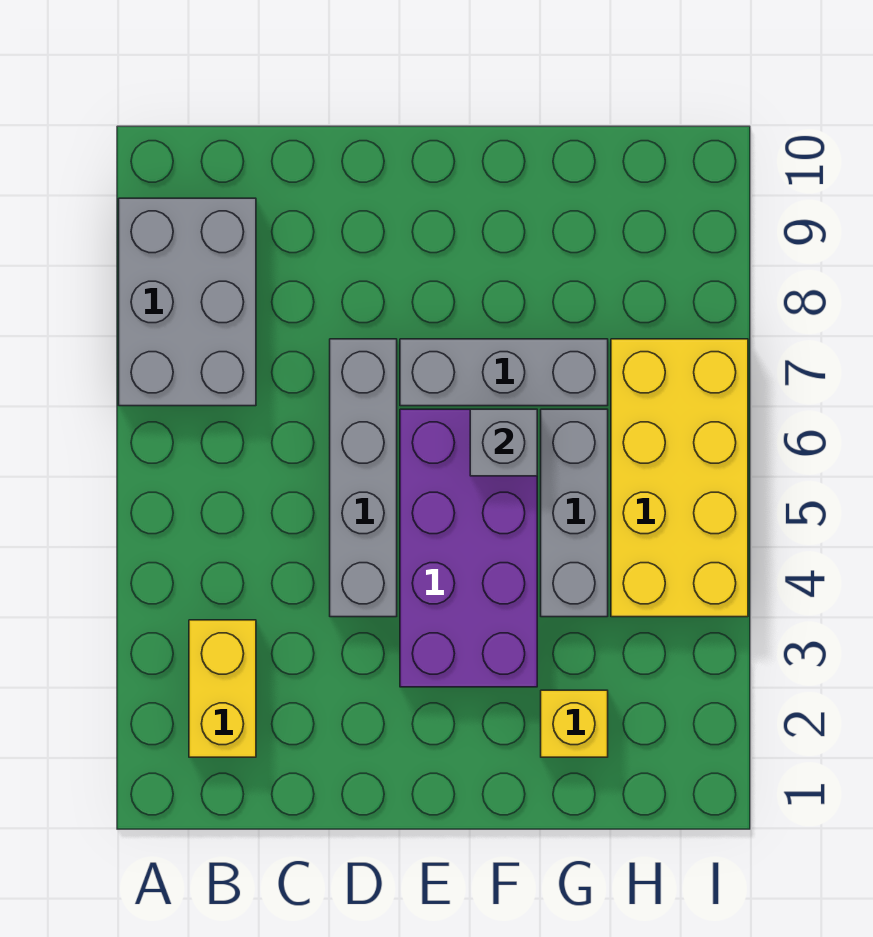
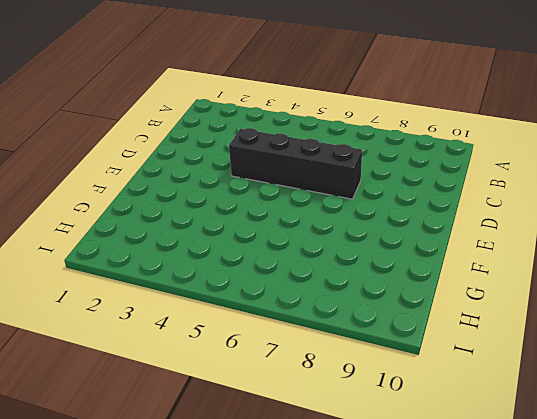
black 1x4 brick [229,128,362,199] -> grey 1x4 brick [330,339,397,617]
none -> grey 2x3 brick [119,198,256,406]
none -> yellow 1x2 brick [189,620,256,757]

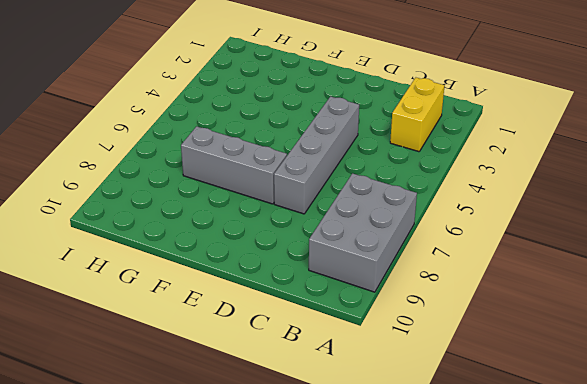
none -> purple 2x4 brick [400,409,537,687]
none -> yellow 1x1 brick [541,690,608,757]

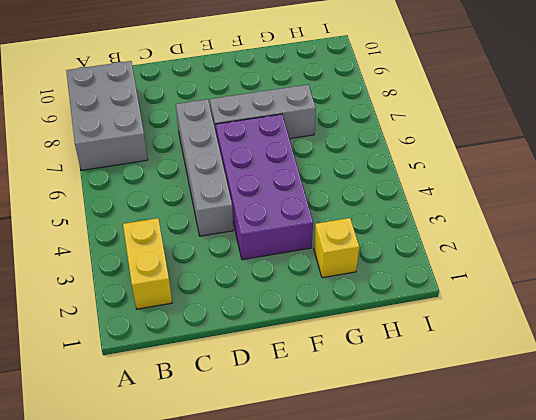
none -> grey 1x3 brick [541,409,608,617]
none -> yellow 2x4 brick [611,339,748,617]

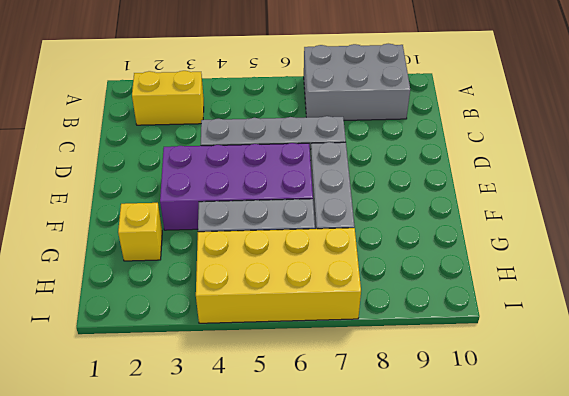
none -> grey 1x1 brick [470,409,537,476]

